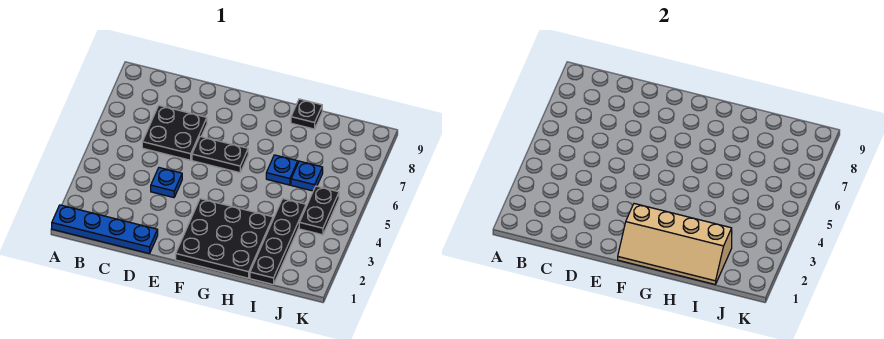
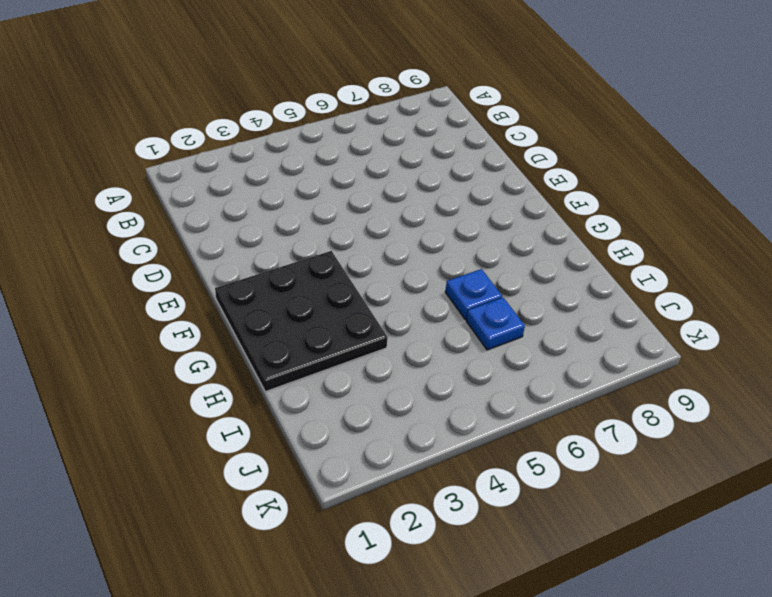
none -> blue 1x4 plate [52,205,158,254]
none -> black 2x2 plate [142,106,207,160]

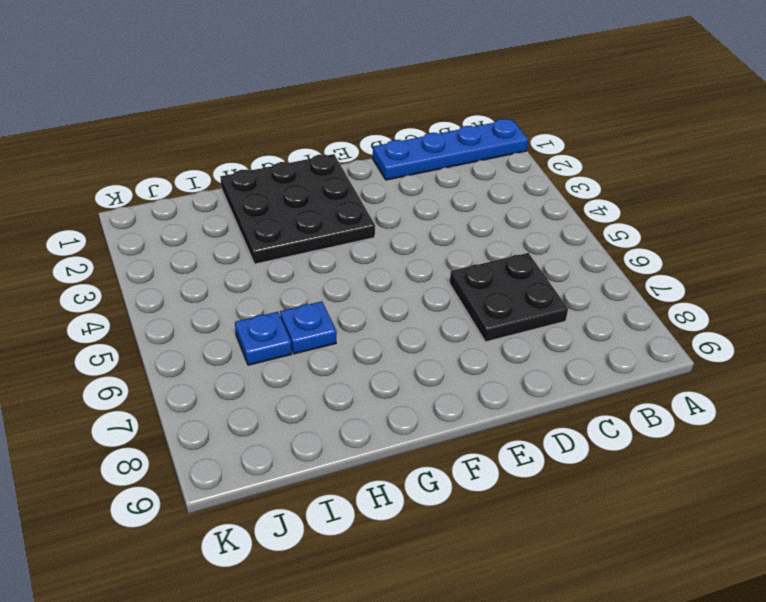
none -> blue 1x1 plate [151,168,182,198]
none -> black 1x2 plate [192,136,248,173]

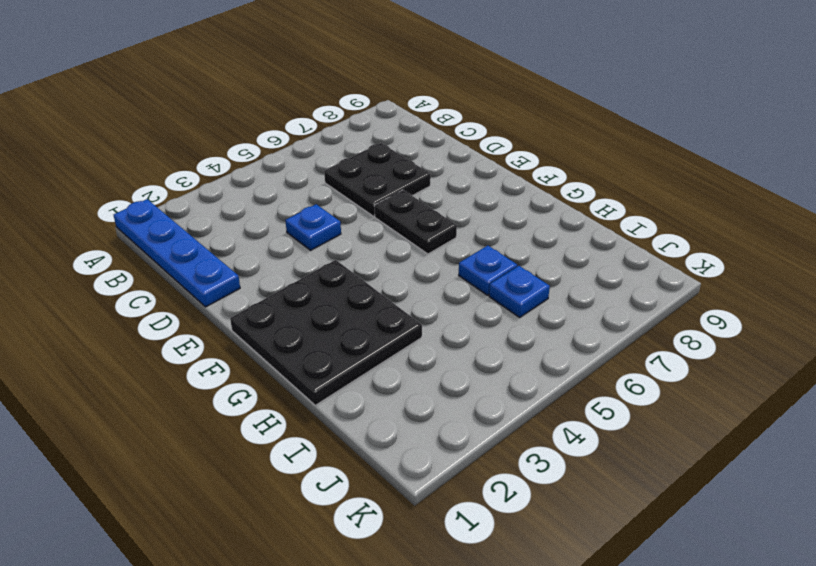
none -> black 1x1 plate [291,99,322,129]
none -> black 1x4 plate [250,199,306,284]

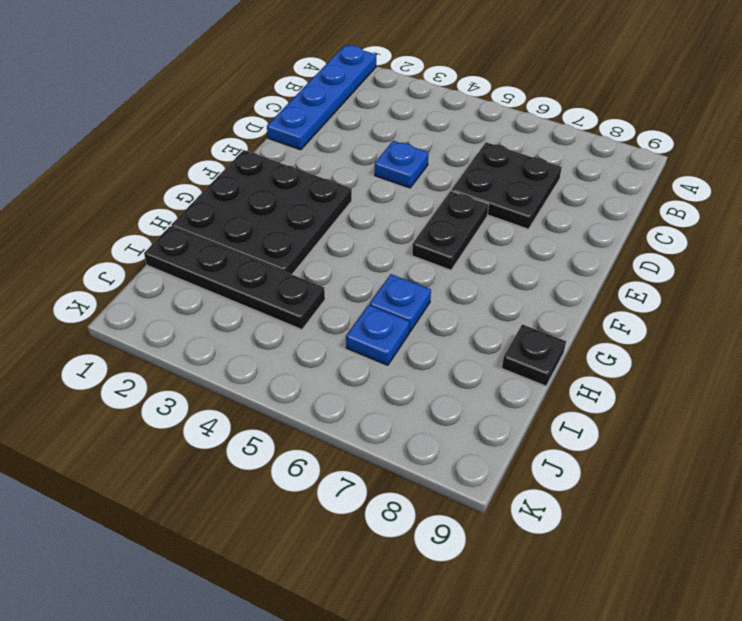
none -> black 1x2 plate [299,186,339,235]
none -> tan 2x4 slope [618,204,732,284]

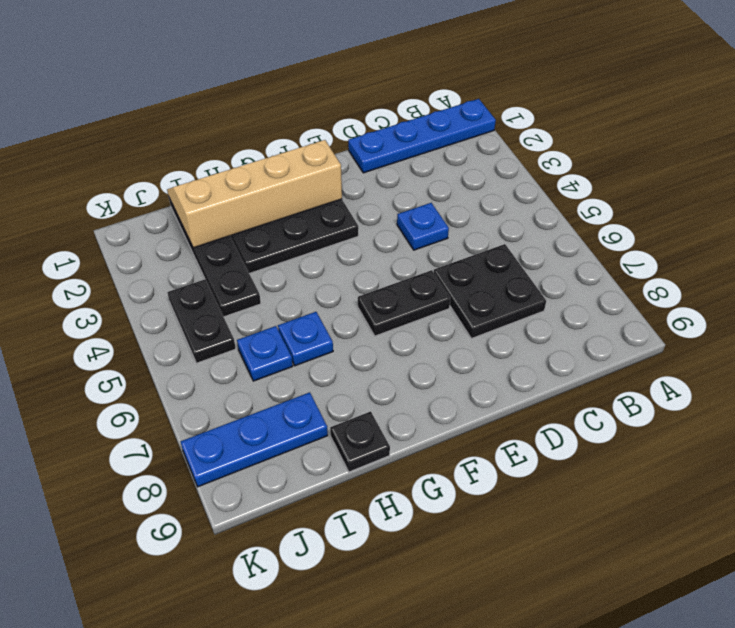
blue 1x3 plate [181,392,328,487] -> none

